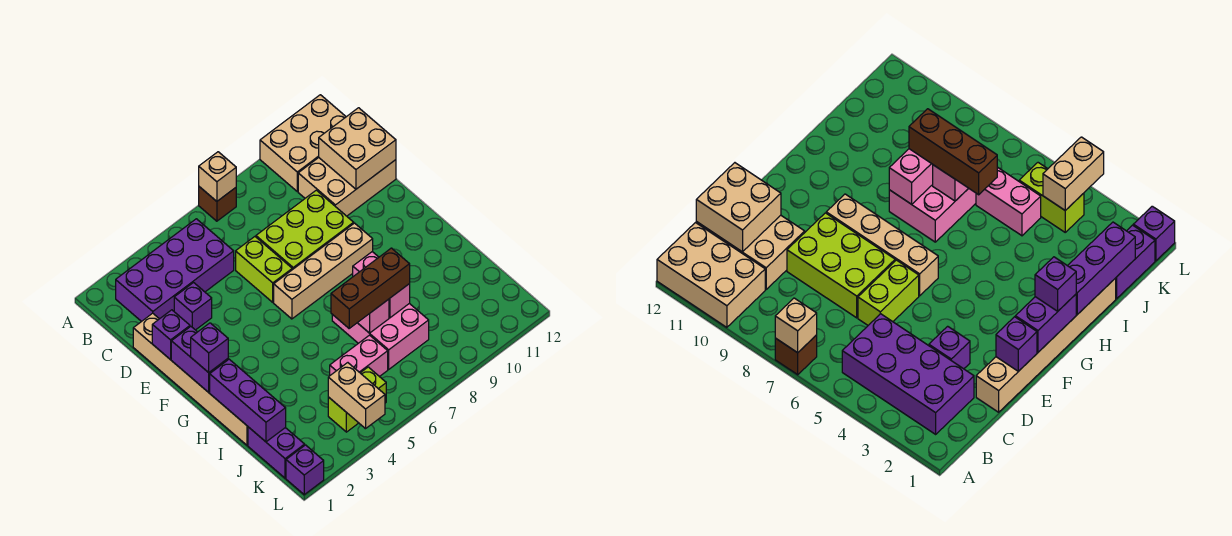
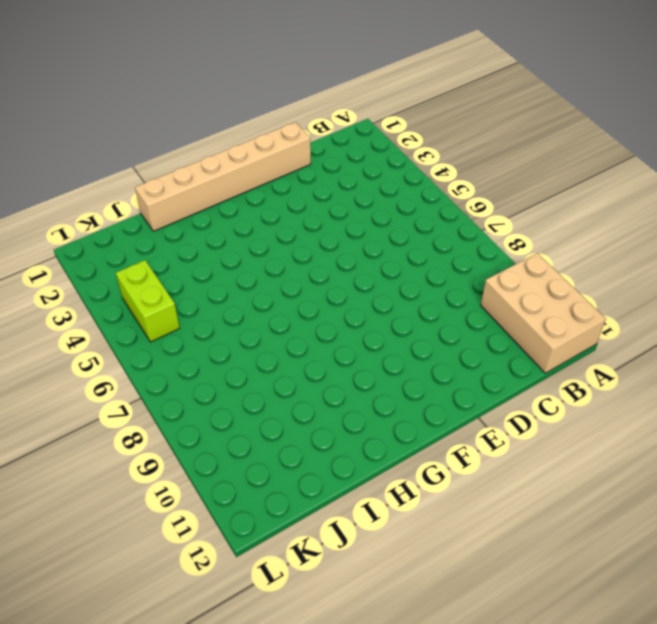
none -> brown 1x1 brick [199,187,236,221]
none -> purple 2x4 brick [116,219,234,322]
none -> tan 2x3 brick [298,158,396,216]

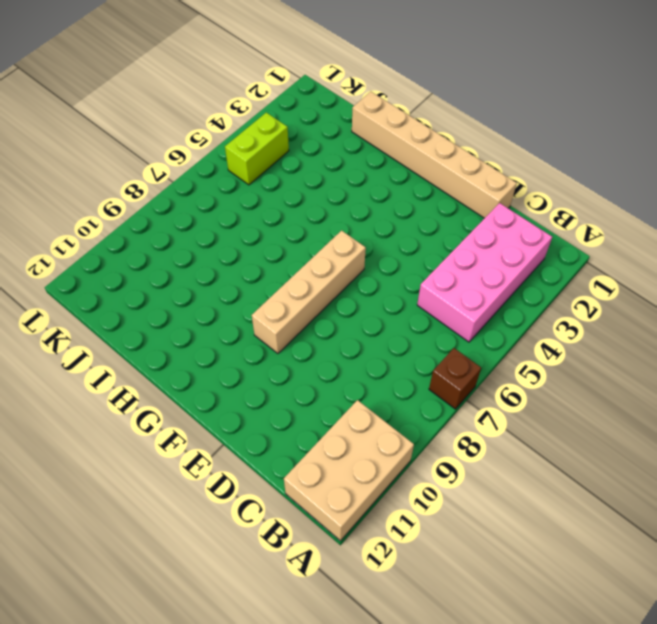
pink 2x4 brick [417,203,552,342] -> purple 2x4 brick [116,219,234,322]
none -> tan 2x3 brick [298,158,396,216]
none -> purple 1x1 brick [174,283,212,330]
none -> lime 1x2 brick [236,237,292,302]

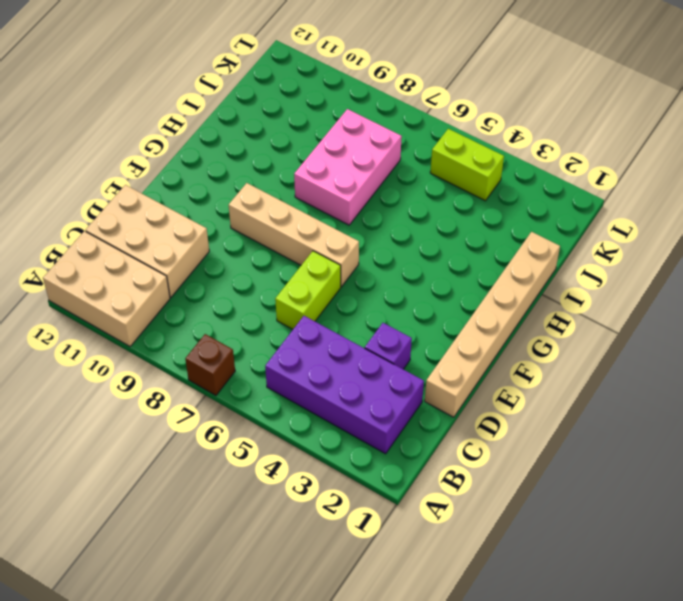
none -> lime 2x3 brick [256,190,354,270]
none -> purple 1x2 brick [248,427,305,478]
none -> pink 1x2 brick [330,335,388,377]

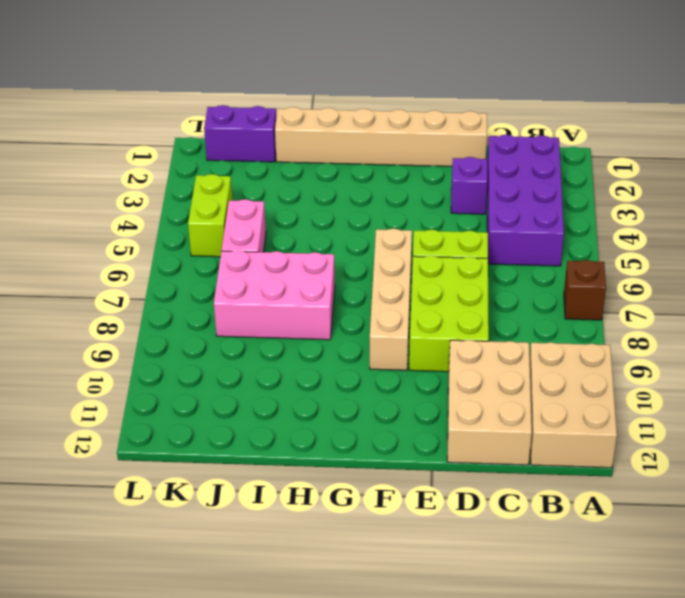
none -> purple 1x1 brick [286,445,324,495]
none -> tan 1x1 brick [199,152,236,201]
none -> tan 2x2 brick [319,108,396,189]

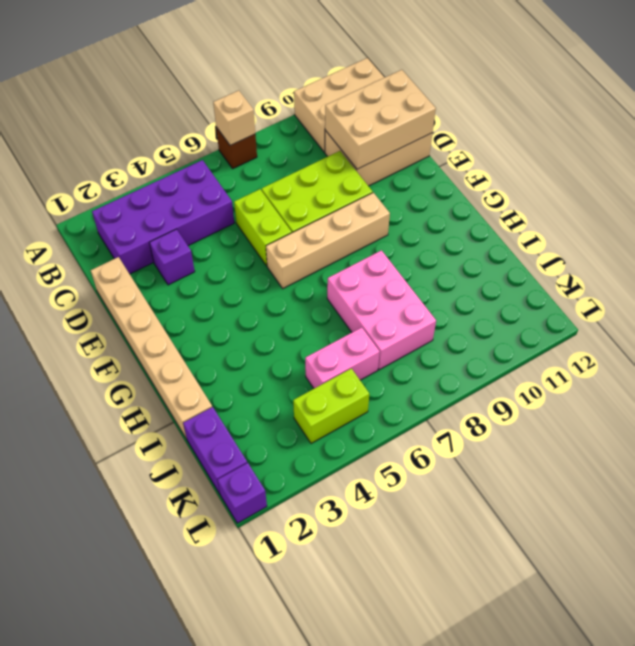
tan 2x3 brick [325,70,436,169] -> tan 2x2 brick [319,108,396,189]
none -> purple 1x1 brick [152,310,190,360]
none -> purple 1x2 brick [171,327,228,392]
none -> purple 1x3 brick [210,359,286,442]

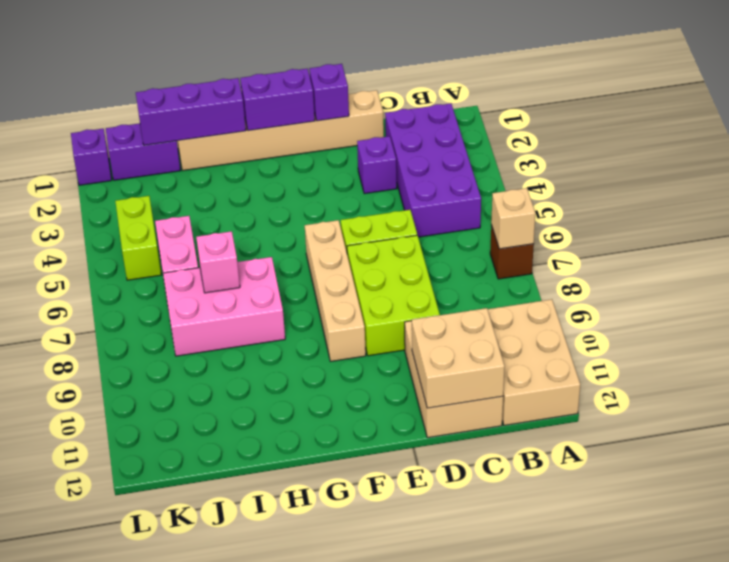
none -> pink 1x2 brick [353,252,410,318]
none -> tan 1x2 brick [328,363,385,429]
none -> purple 1x1 brick [191,323,228,373]

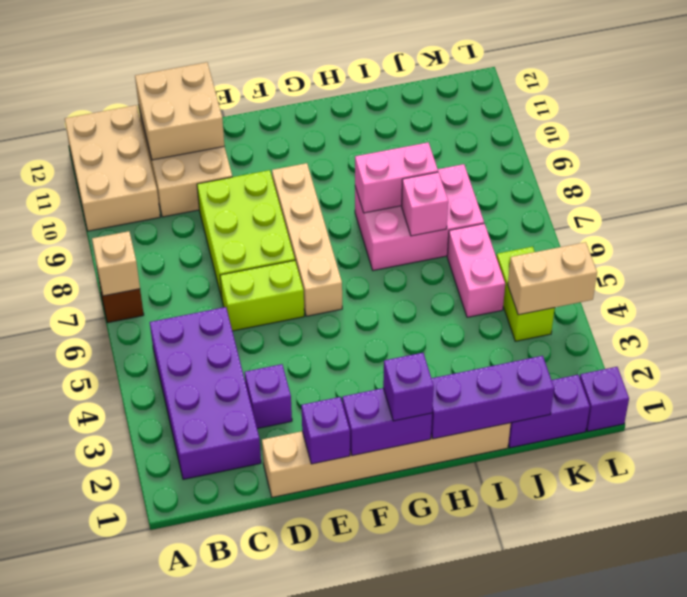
none -> brown 1x3 brick [331,248,410,328]

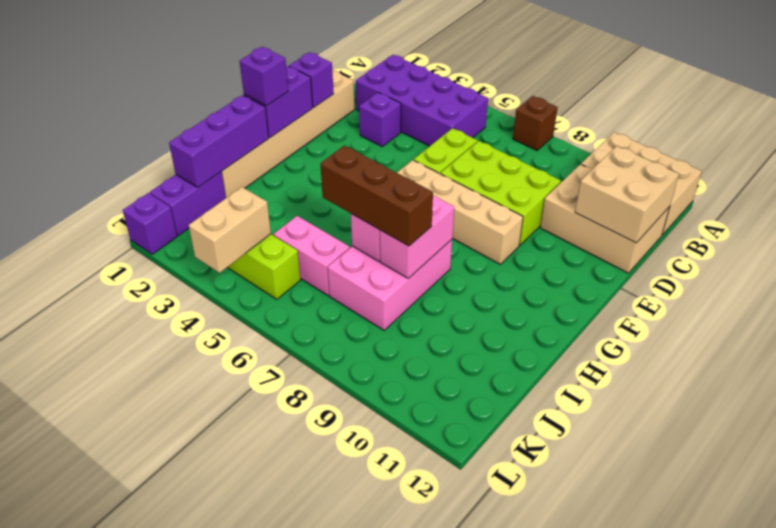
none -> tan 1x1 brick [199,152,236,201]

